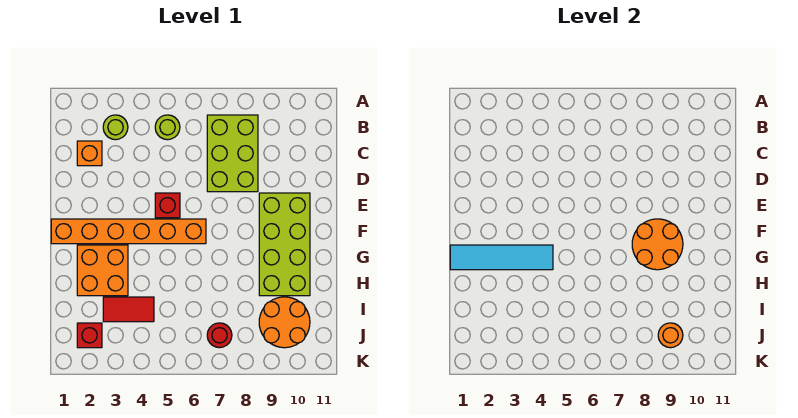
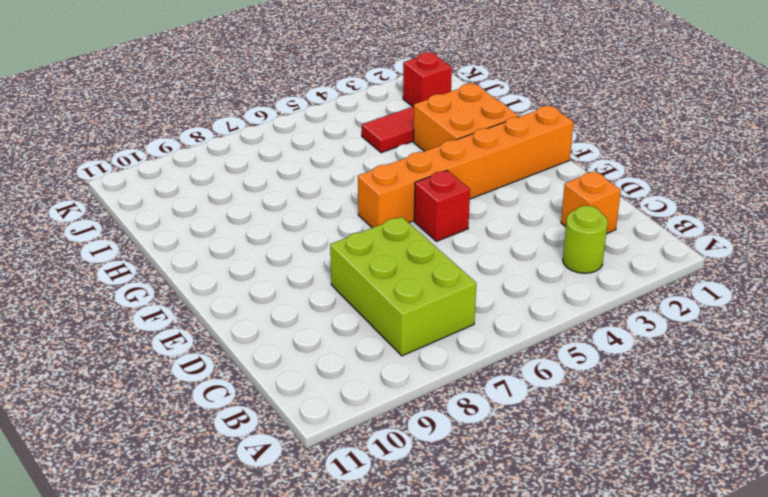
none -> lime 1x1 round brick [155,115,180,140]
none -> lime 2x4 brick [259,193,310,296]
none -> orange 2x2 round brick [259,297,310,348]

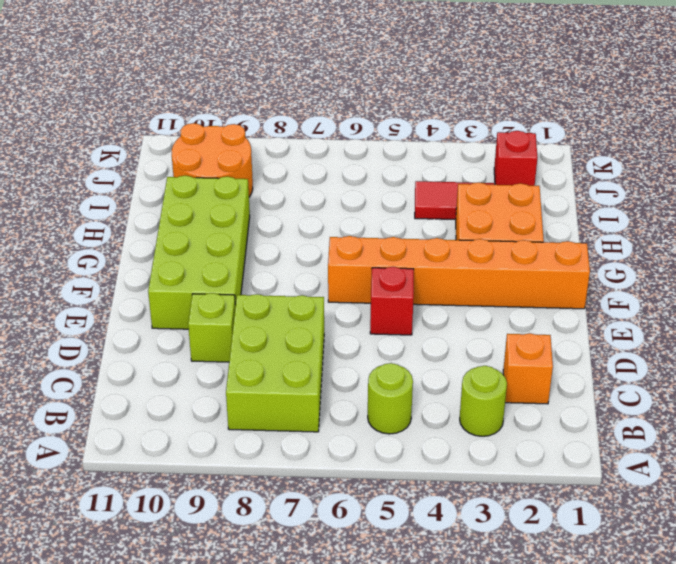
lime 1x1 brick [188,293,235,362] -> none
none -> red 1x1 round brick [207,323,232,348]
none -> orange 2x2 round brick [632,219,683,270]
none -> cyan 1x4 tile [450,245,553,270]

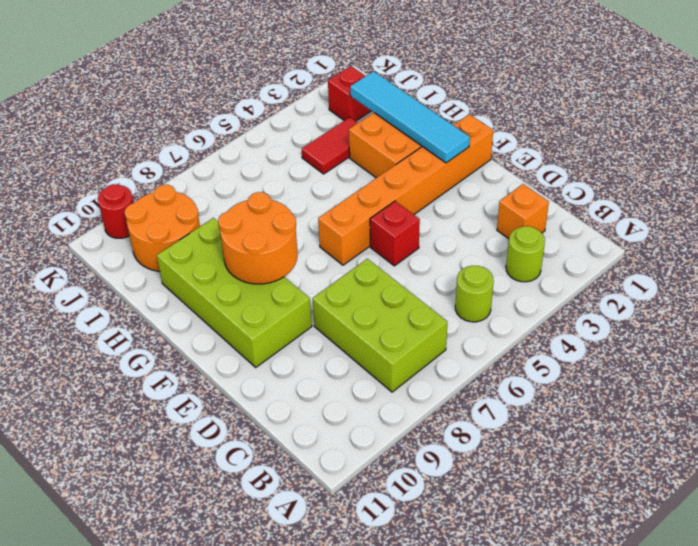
cyan 1x4 tile [350,71,470,163] -> cyan 1x4 tile turned to [450,245,553,270]
red 1x1 round brick [98,184,134,238] -> red 1x1 round brick moved to [207,323,232,348]
none -> orange 1x1 round brick [658,323,683,348]

